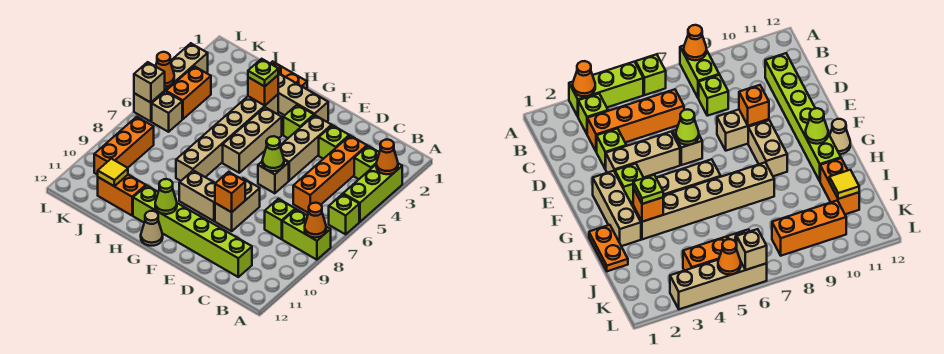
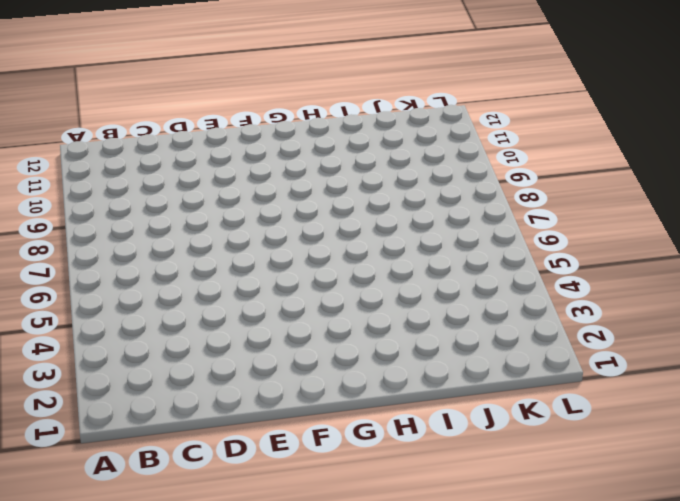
none -> lime 1x3 brick [343,163,402,222]
none -> lime 1x1 brick [329,194,359,234]
none -> lime 1x2 brick [282,209,331,260]
none -> lime 1x1 brick [354,146,379,179]

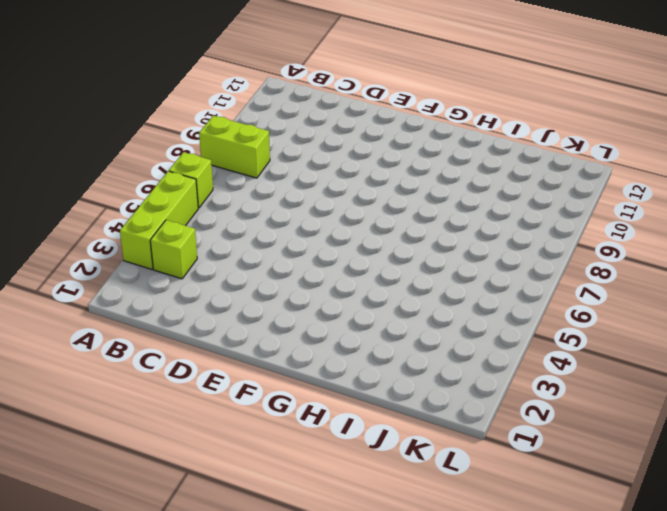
none -> orange 1x4 brick [293,136,367,213]
none -> lime 1x1 brick [265,199,295,239]
none -> lime 1x6 brick [133,186,252,277]
none -> lime 1x1 brick [319,125,349,159]

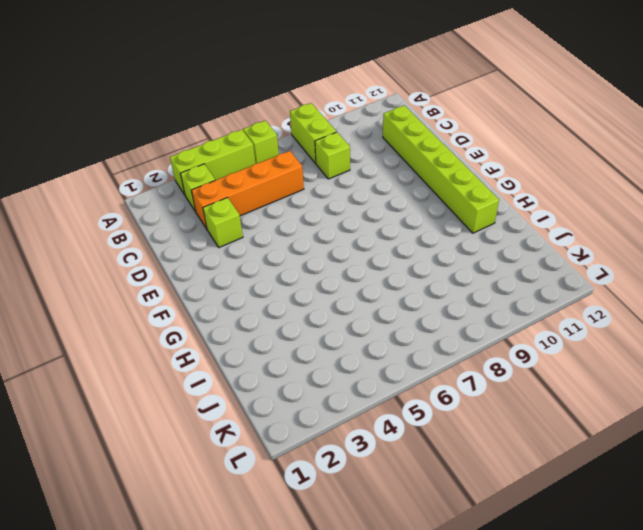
none -> tan 1x3 brick [280,115,332,181]
none -> tan 1x1 brick [258,160,289,193]
none -> tan 1x2 brick [215,178,260,231]
none -> tan 1x3 brick [278,73,328,122]

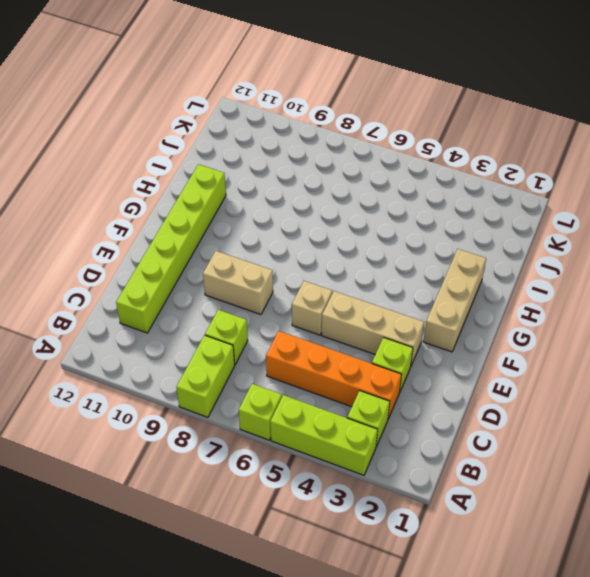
none -> lime 1x1 brick [283,105,314,138]
none -> tan 1x2 brick [179,170,215,221]
none -> tan 1x3 brick [223,107,282,173]
none -> tan 1x1 cone [141,211,163,246]

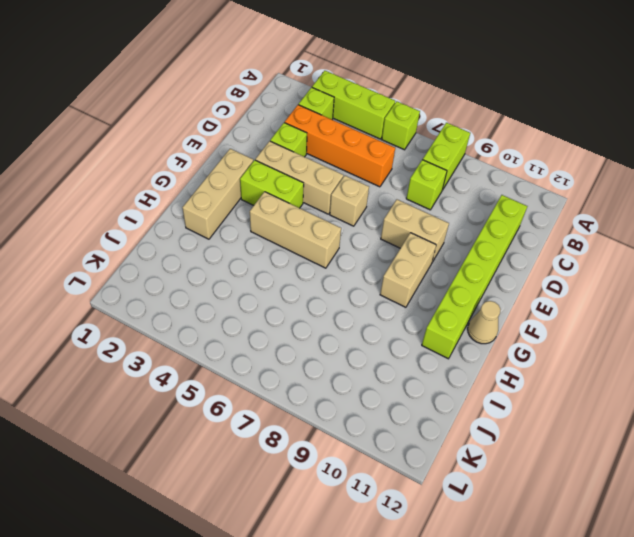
lime 1x2 brick [240,160,304,208] -> lime 1x1 brick [283,105,314,138]
none -> orange 1x2 plate [270,61,307,89]
none -> tan 1x6 brick [176,95,278,181]
none -> orange 1x2 brick [98,175,146,215]
none -> orange 1x2 brick [166,66,211,119]

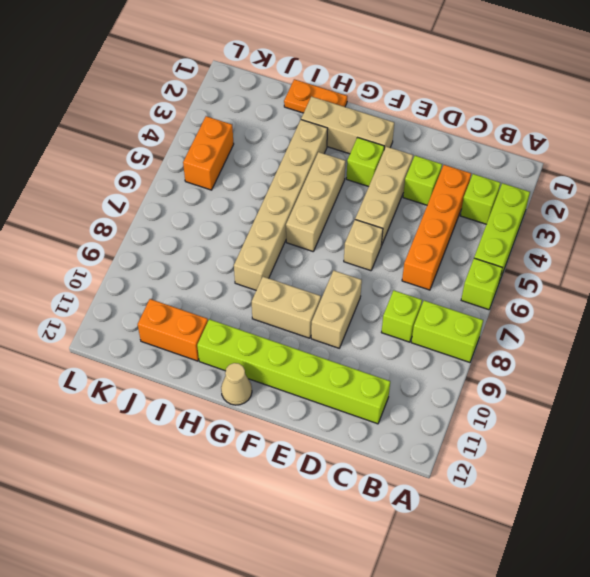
none -> tan 1x1 brick [152,92,182,132]
none -> orange 1x3 brick [94,117,154,175]
none -> tan 1x4 brick [134,43,208,122]
none -> orange 1x1 cone [376,139,398,174]

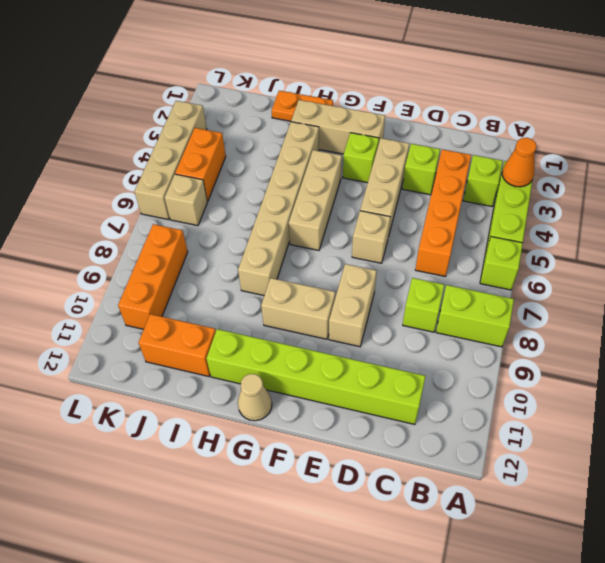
none -> orange 1x1 cone [305,203,326,238]
none -> lime 1x1 cone [262,136,284,171]
none -> orange 1x1 brick [215,172,245,212]
none -> lime 1x1 cone [155,179,177,214]

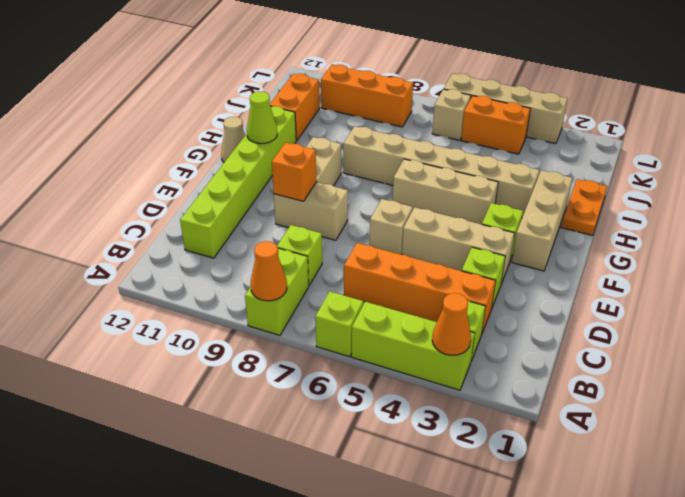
none -> lime 1x1 cone [262,136,284,171]
none -> orange 1x1 brick [248,75,278,105]
none -> yellow 1x1 tile [98,159,128,186]
none -> orange 1x1 cone [156,52,174,87]

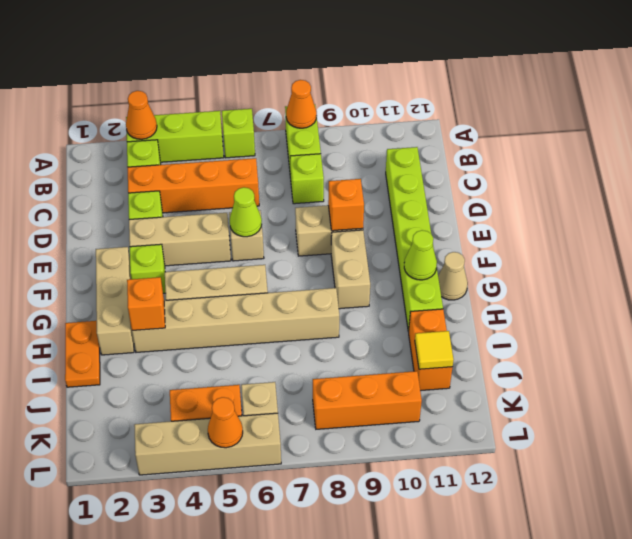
none -> tan 1x1 brick [134,62,165,103]
none -> lime 1x1 plate [248,59,278,86]

